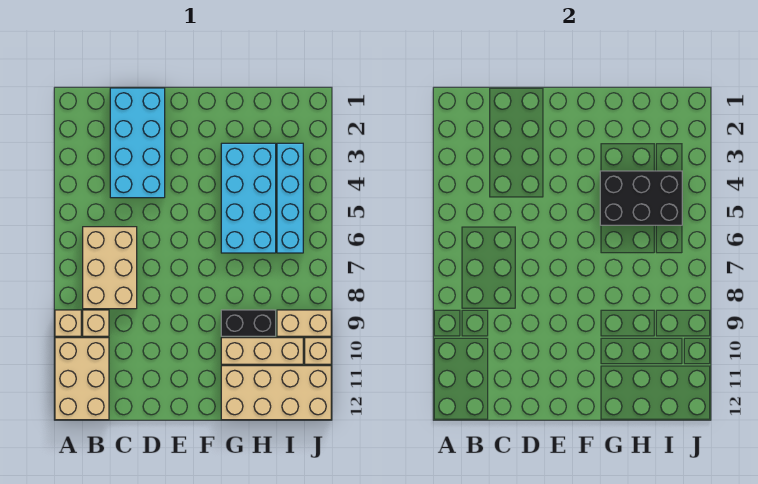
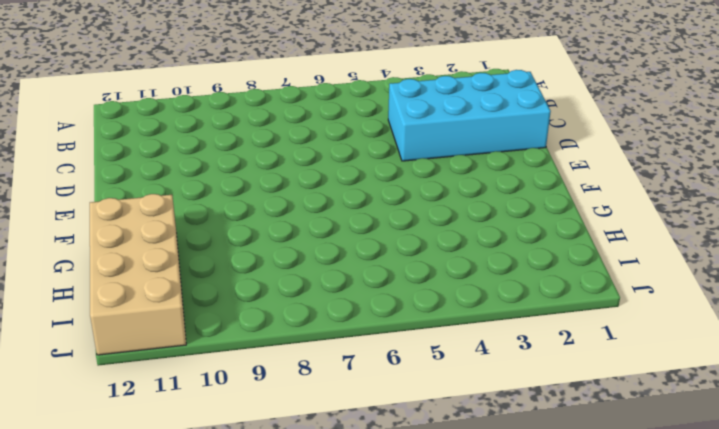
none -> tan 1x1 brick [55,310,81,336]
none -> tan 2x3 brick [55,338,109,420]
none -> tan 2x3 brick [83,227,137,309]

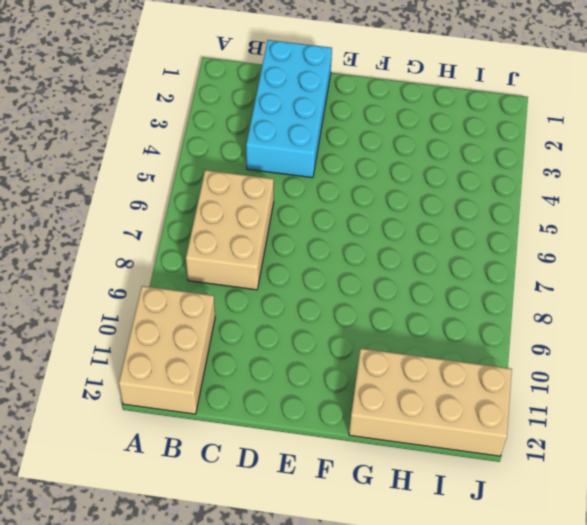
none -> tan 1x1 brick [55,310,81,336]
none -> tan 1x1 brick [83,310,109,336]
none -> cyan 2x4 brick [221,143,276,253]

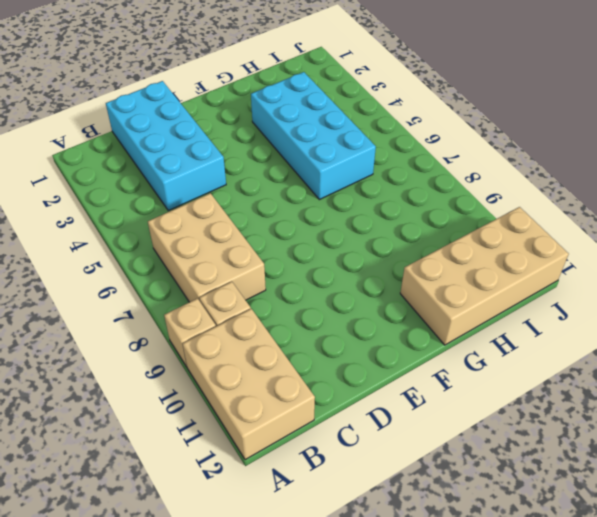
none -> black 1x2 brick [221,310,276,336]
none -> tan 1x3 brick [221,338,303,364]
none -> cyan 1x4 brick [277,143,303,253]

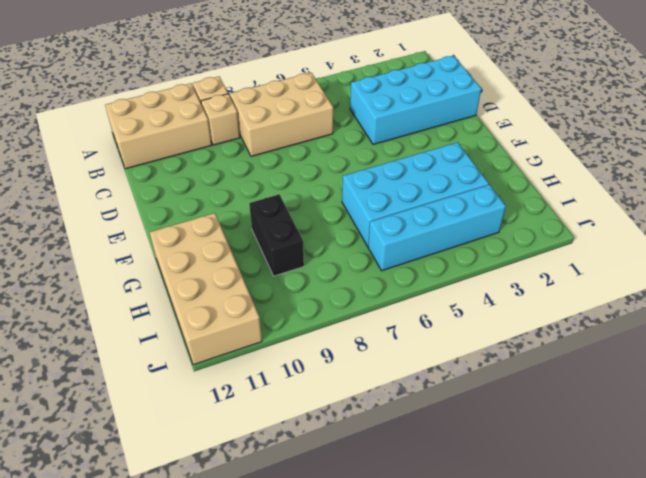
none -> tan 1x3 brick [221,338,303,364]
none -> tan 1x2 brick [277,310,331,336]
none -> tan 1x1 brick [305,338,331,364]

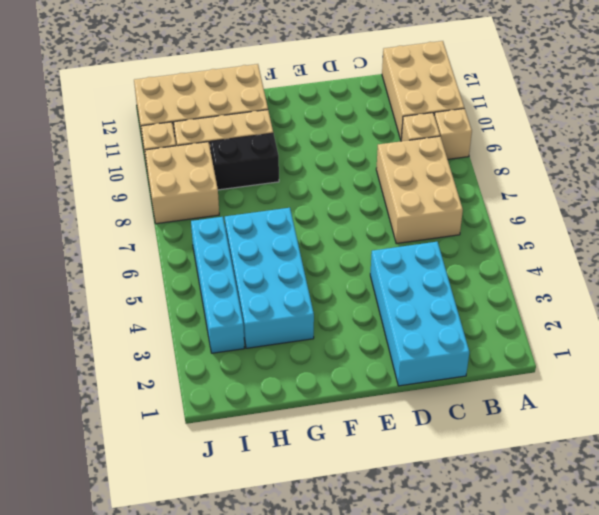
tan 2x2 brick [145,142,219,224] -> tan 1x2 brick [277,310,331,336]
none -> black 2x3 brick [600,171,682,225]

